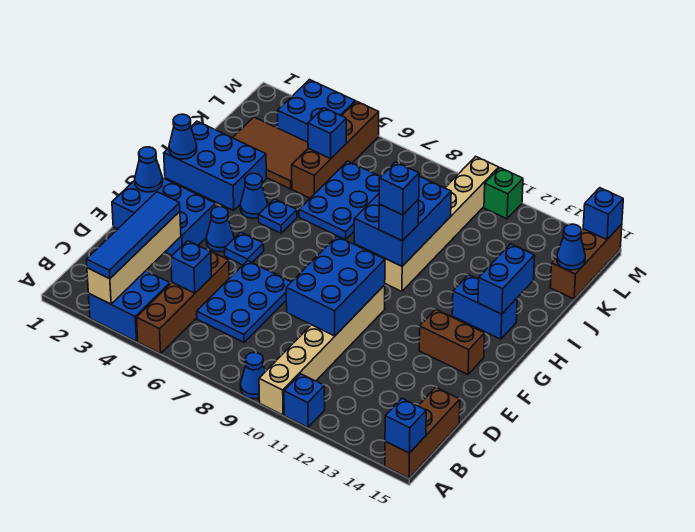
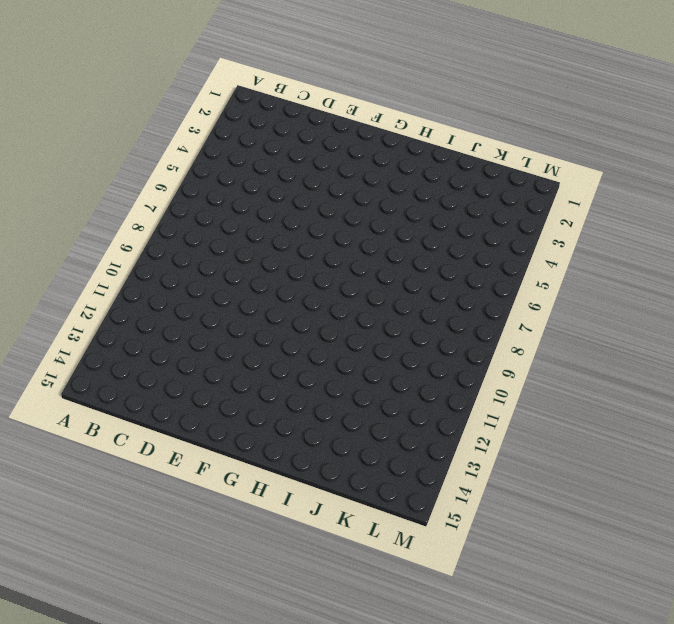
none -> blue 2x2 brick [88,271,170,341]
none -> brown 1x4 brick [137,250,229,354]
none -> blue 1x1 cone [240,352,265,399]
none -> tan 1x6 brick [259,285,385,415]

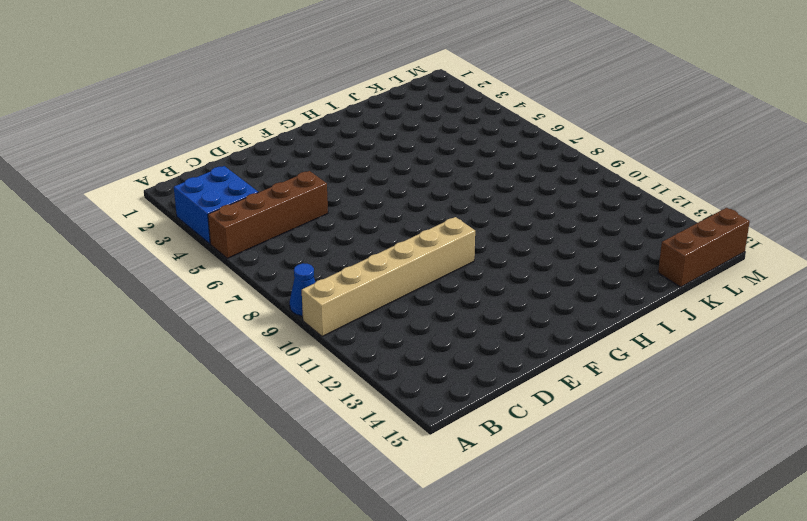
none -> blue 1x1 brick [284,374,325,427]
none -> brown 1x3 brick [385,387,460,478]
none -> blue 2x3 plate [197,261,291,342]
none -> blue 2x3 brick [112,178,215,255]

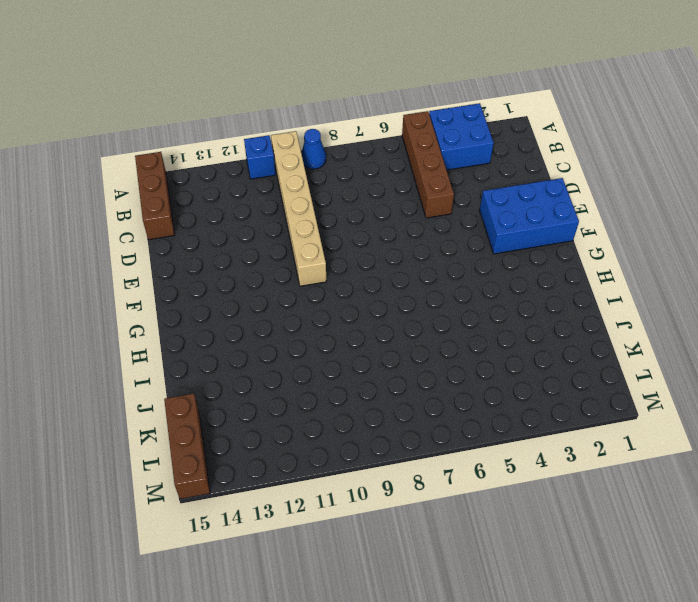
none -> blue 2x3 plate [197,261,291,342]
none -> blue 1x1 cone [206,207,234,252]
none -> blue 1x1 plate [225,232,264,265]
none -> brown 1x2 brick [419,309,485,374]

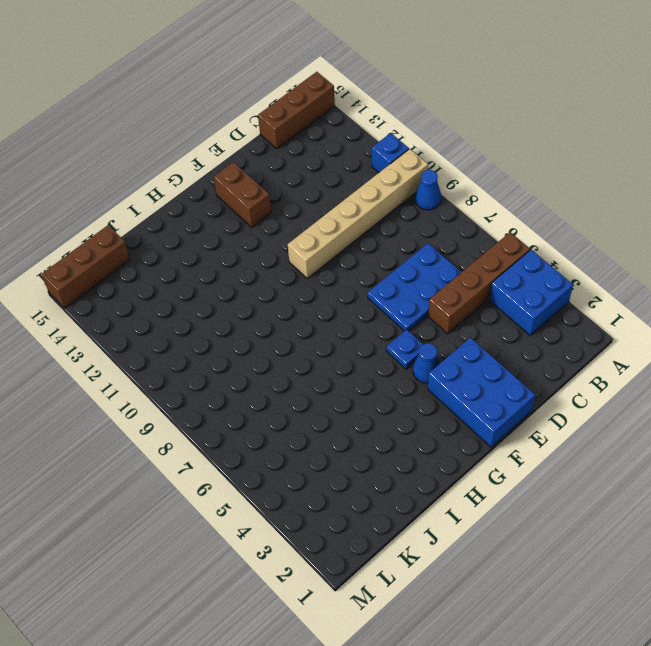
none -> blue 2x3 brick [164,121,266,210]
none -> blue 1x1 cone [240,173,268,218]
none -> blue 1x1 plate [258,199,297,233]
none -> tan 1x6 brick [379,157,499,292]

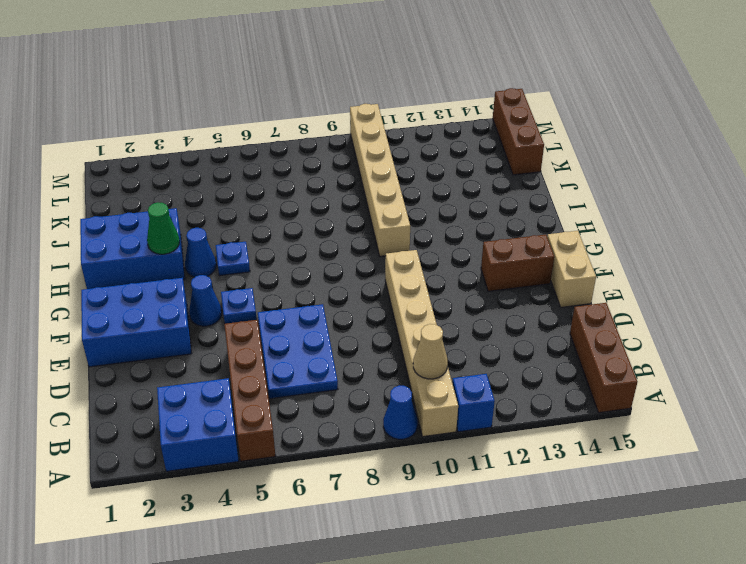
tan 1x1 cone [413,324,448,379] -> none
tan 1x2 brick [547,231,596,307] -> none
green 1x1 cone [147,202,180,254] -> none
none -> blue 1x2 brick [452,275,517,339]
none -> blue 2x3 plate [299,161,381,240]
none -> brown 2x3 tile [233,117,308,189]
none -> brown 1x4 brick [292,101,379,198]

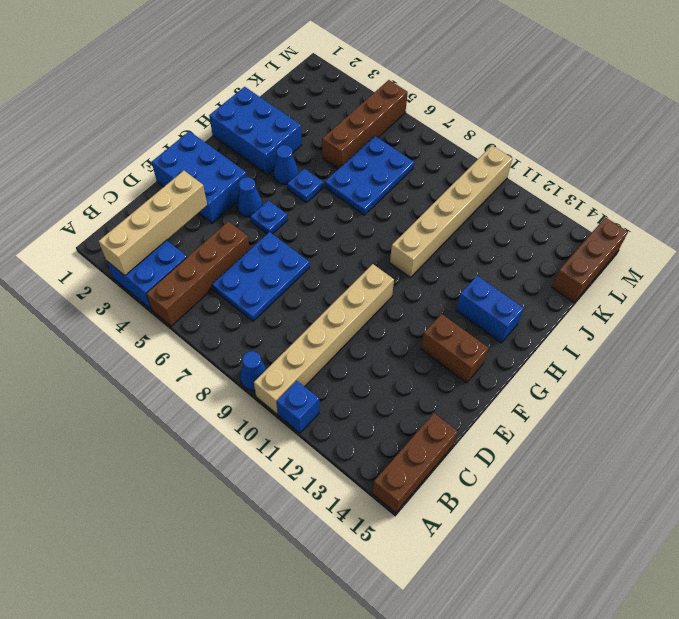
none -> brown 2x3 tile [233,117,308,189]
none -> blue 2x2 brick [278,80,355,142]
none -> green 1x1 brick [484,168,523,219]
none -> blue 1x1 brick [385,398,426,453]

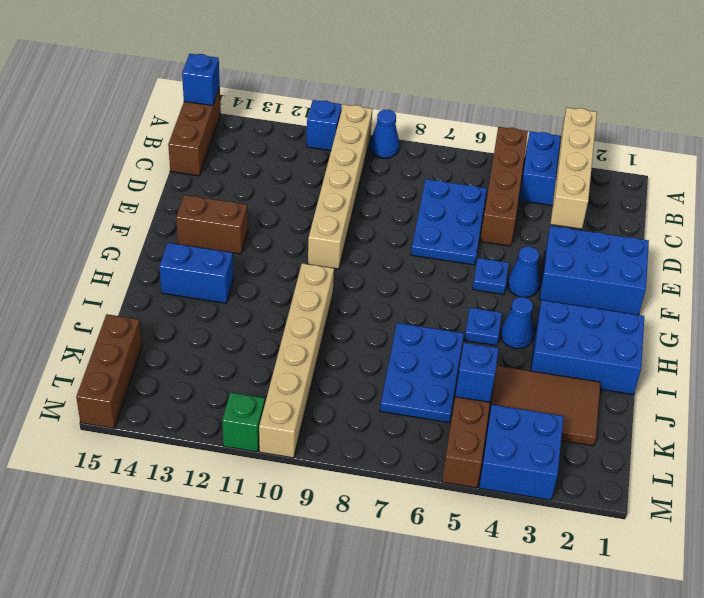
none -> blue 1x1 brick [171,241,212,293]
none -> blue 2x3 brick [286,236,385,336]
none -> blue 1x1 cone [135,147,163,192]
none -> blue 1x1 cone [169,114,197,159]

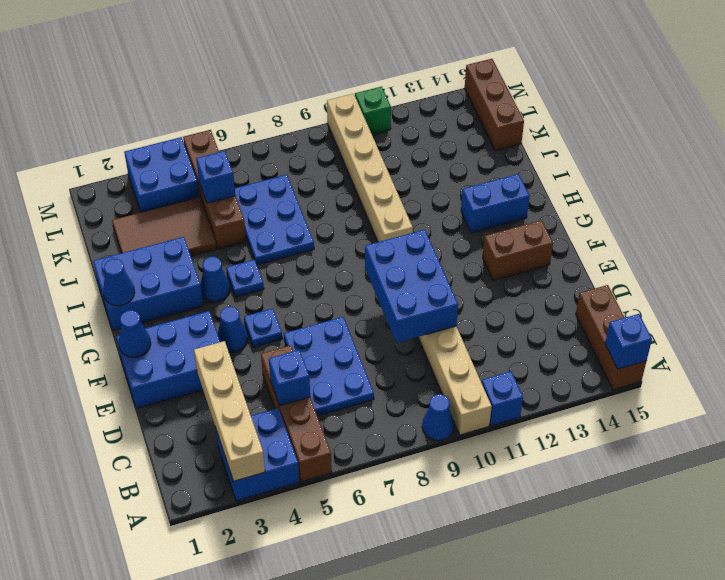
none -> blue 2x3 brick [354,176,451,266]
none -> blue 1x2 brick [478,244,535,314]
none -> blue 1x1 cone [557,224,585,270]
none -> blue 1x1 brick [583,188,623,240]

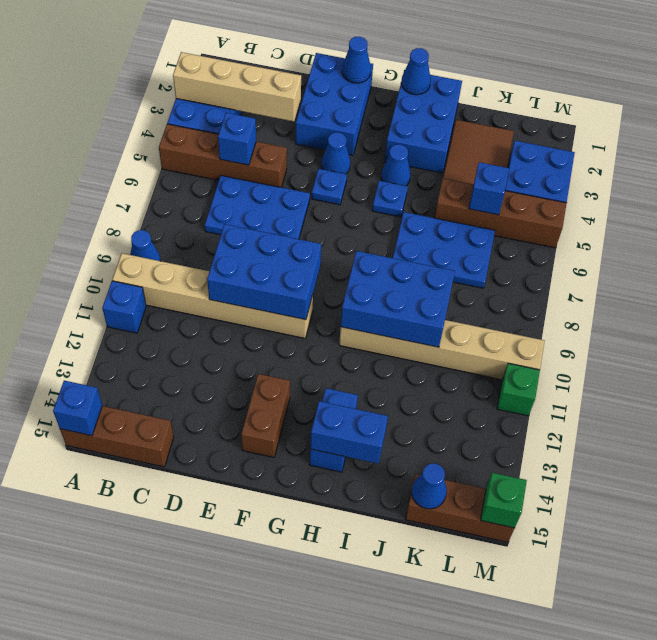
green 1x1 brick [481,473,527,528] -> blue 1x1 brick [583,188,623,240]
none -> blue 1x4 tile [86,192,180,279]
none -> blue 1x1 brick [379,199,419,241]
none -> blue 1x1 brick [379,162,419,215]

